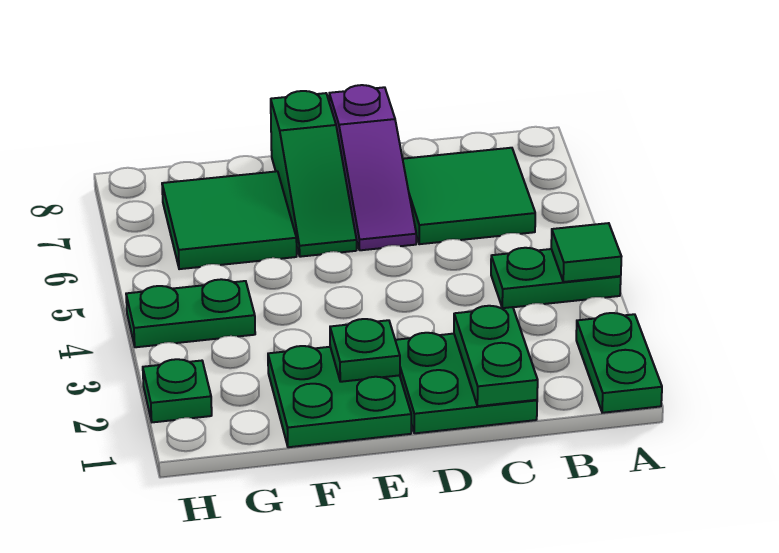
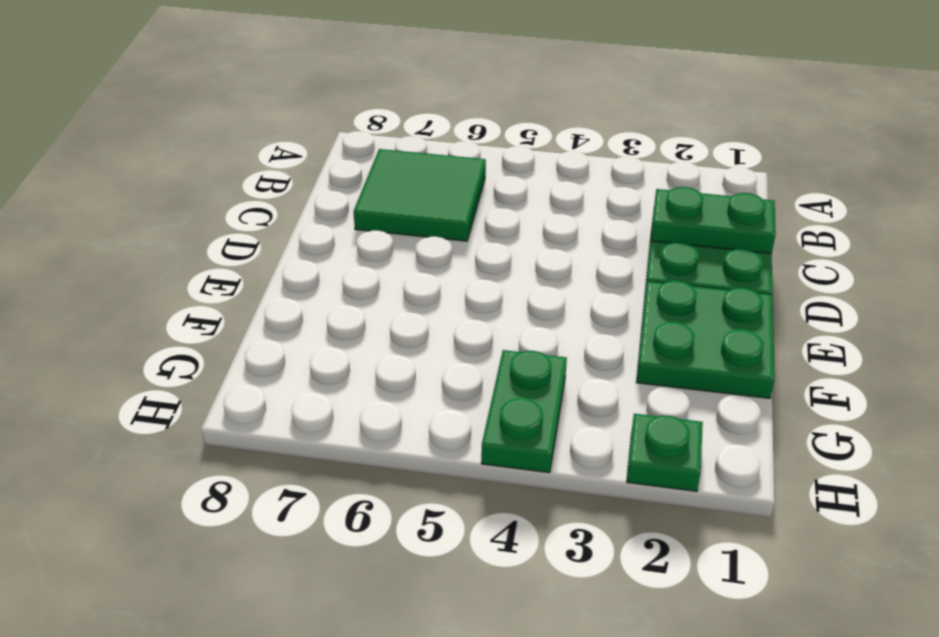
none -> green 1x2 plate [576,313,662,413]
none -> green 1x2 plate [491,248,621,308]
none -> purple 1x3 slope [329,85,416,250]

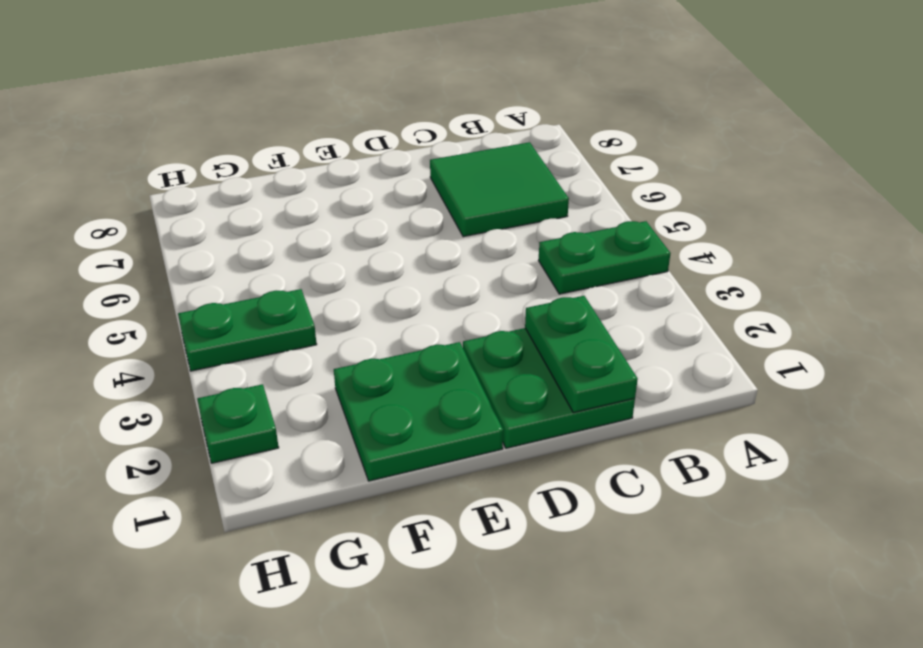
none -> green 1x2 plate [576,313,662,413]
none -> purple 1x3 slope [329,85,416,250]
none -> green 1x3 slope [271,91,357,257]

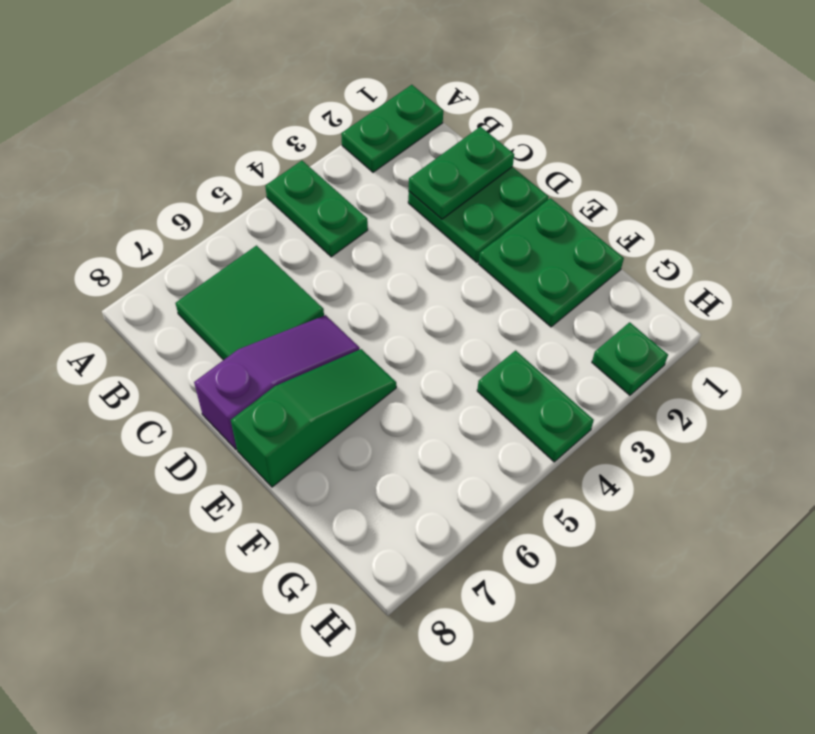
none -> green 2x2 tile [162,171,297,269]
none -> green 1x1 tile [551,223,621,282]
none -> green 1x1 plate [330,319,400,382]

